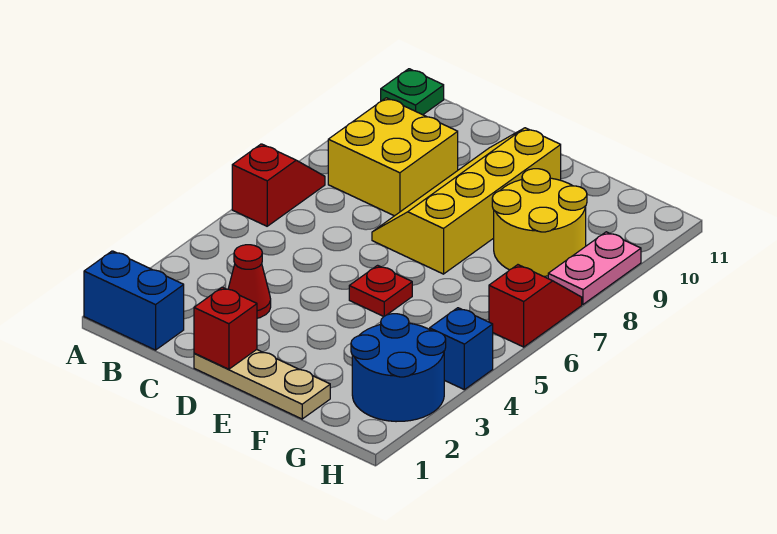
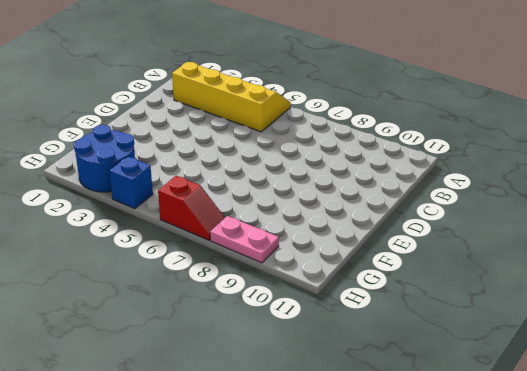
yellow 2x4 slope [172,62,291,132] -> yellow 2x4 slope moved to [372,128,561,274]
none -> blue 1x2 brick [84,251,184,350]
none -> red 1x2 slope [232,144,325,226]
none -> green 1x1 plate [381,69,444,115]

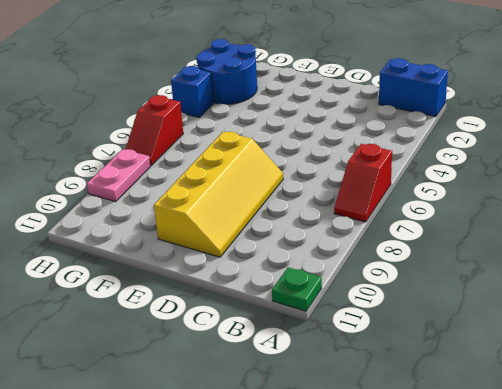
none -> yellow 2x2 brick [328,98,458,216]
none -> red 1x1 cone [228,245,271,318]
none -> tan 1x3 plate [194,350,330,419]

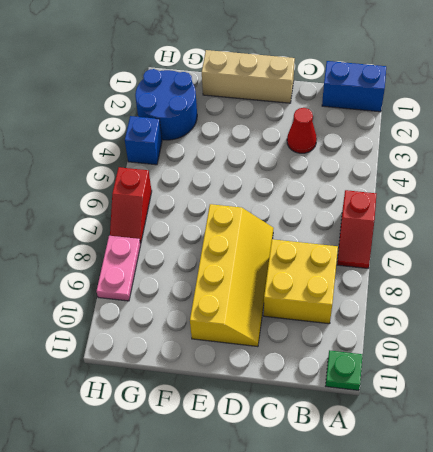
tan 1x3 brick [202,50,295,103] -> tan 1x3 plate [194,350,330,419]
none -> red 1x1 plate [349,265,412,316]
none -> yellow 2x2 round brick [492,169,587,276]
none -> red 1x1 brick [194,287,257,369]

